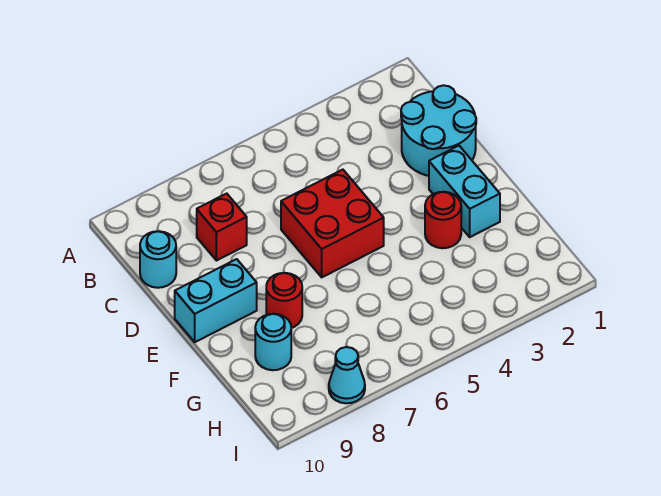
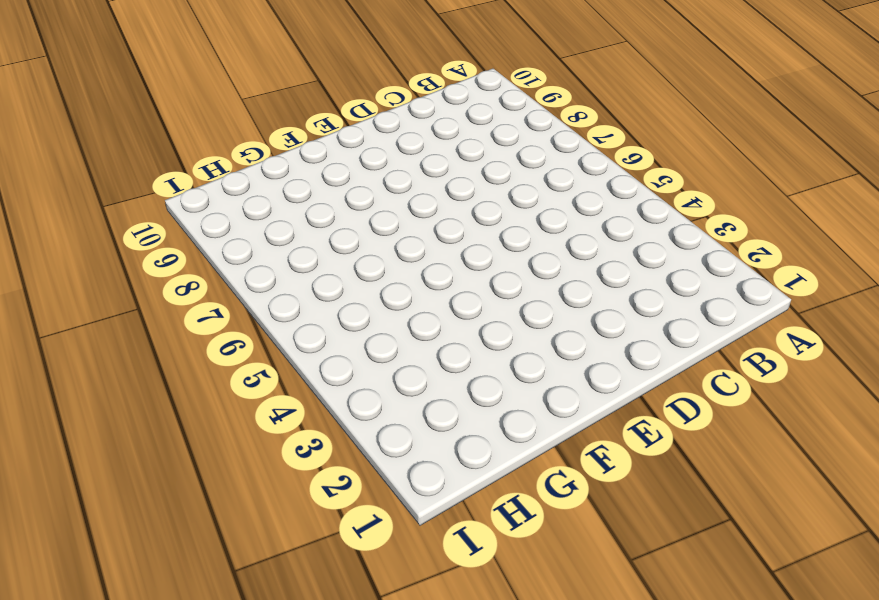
none -> cyan 2x2 round brick [401,85,476,176]
none -> red 1x1 brick [197,194,247,261]

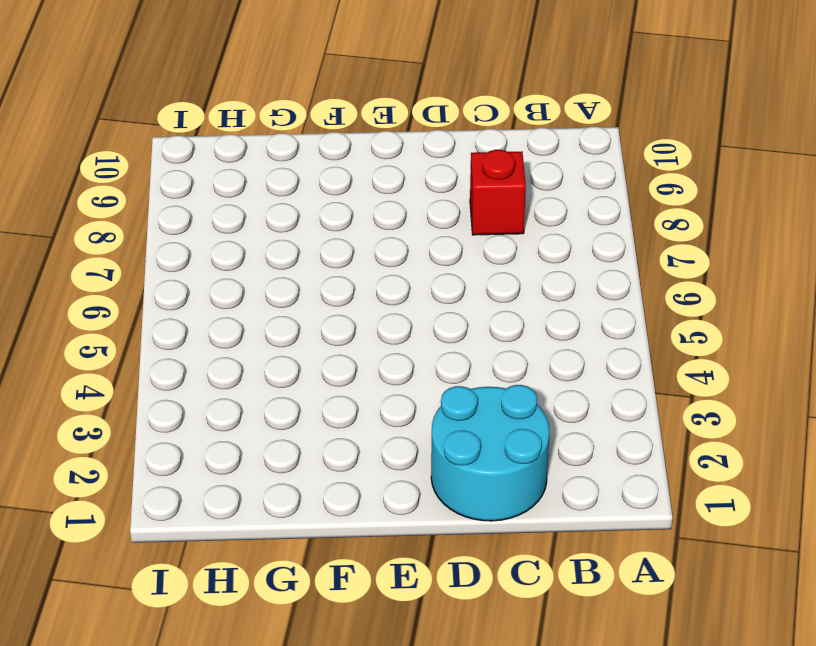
none -> cyan 1x1 round brick [140,231,176,288]
none -> red 2x2 brick [281,170,384,277]

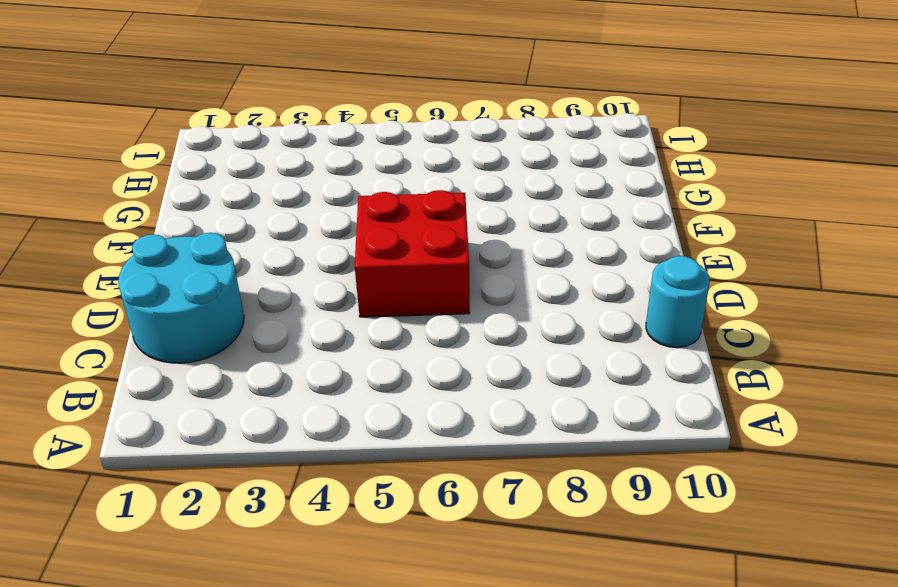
none -> red 1x1 brick [197,194,247,261]
none -> cyan 1x2 brick [429,146,500,237]

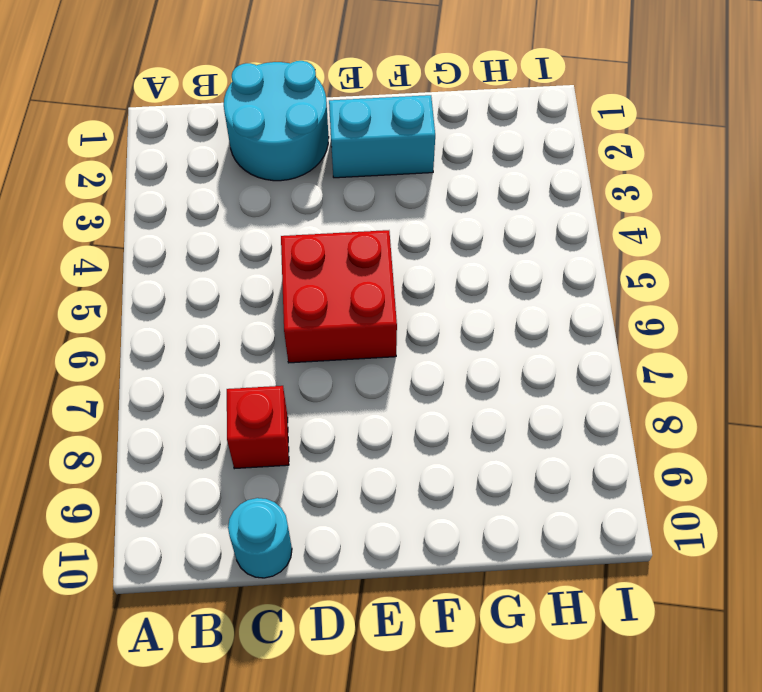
none -> cyan 1x2 brick [175,259,257,342]
none -> red 1x1 round brick [425,192,461,248]

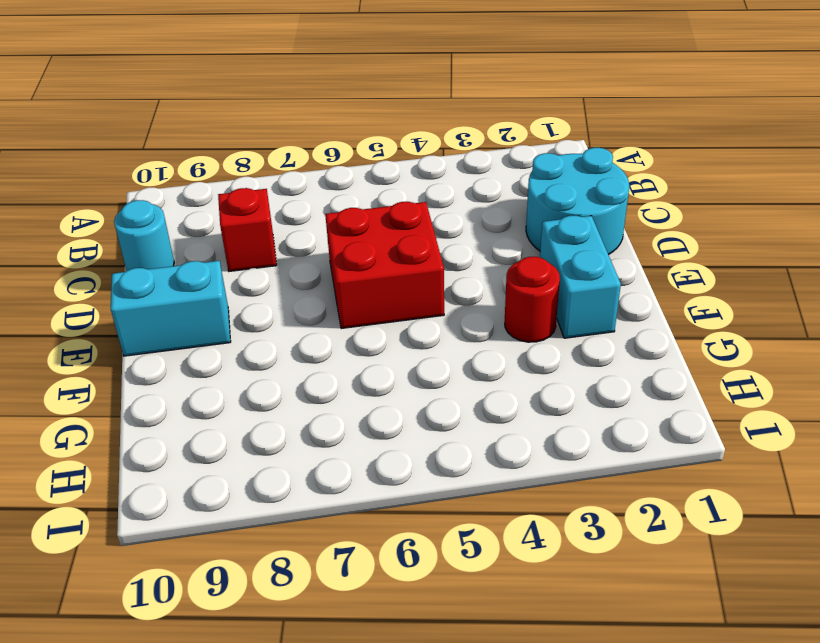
none -> red 1x1 round brick [266,273,302,328]
none -> cyan 1x1 round brick [255,314,291,370]

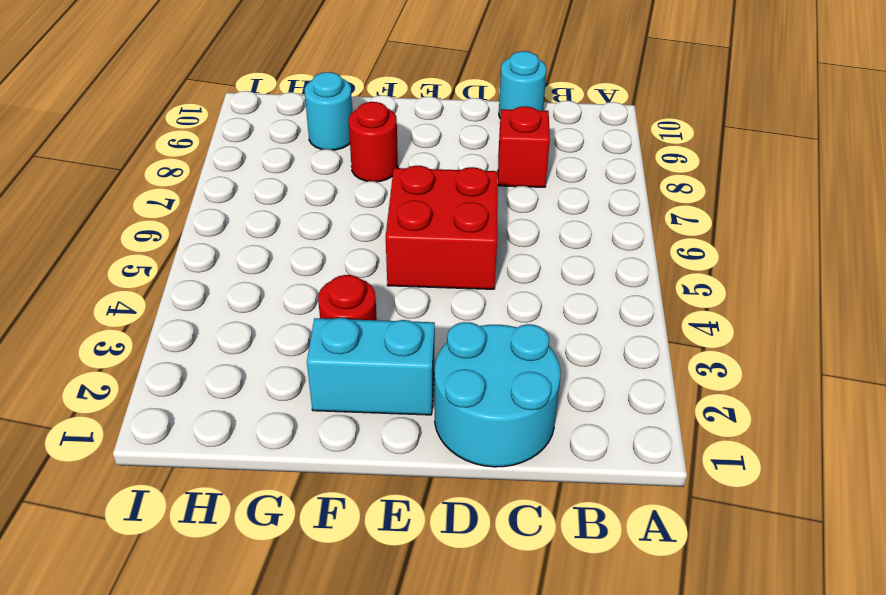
none -> cyan 1x2 brick [175,259,257,342]
none -> cyan 1x1 cone [329,347,365,403]

